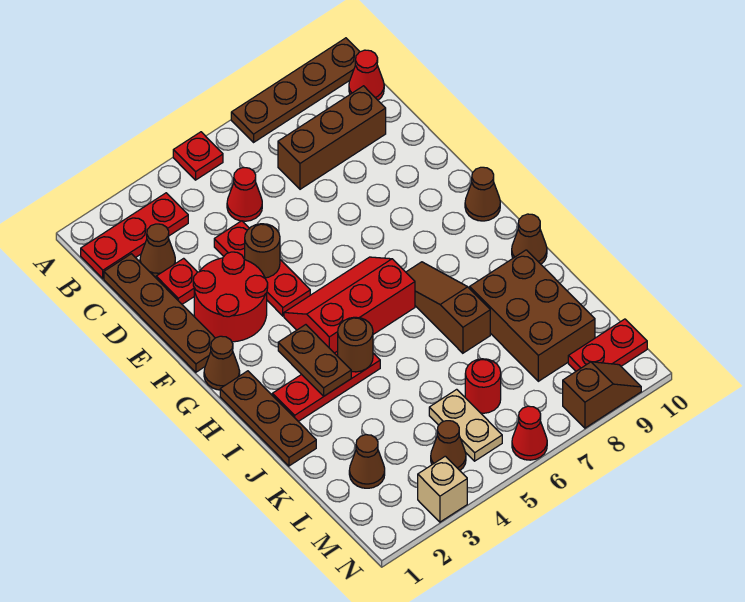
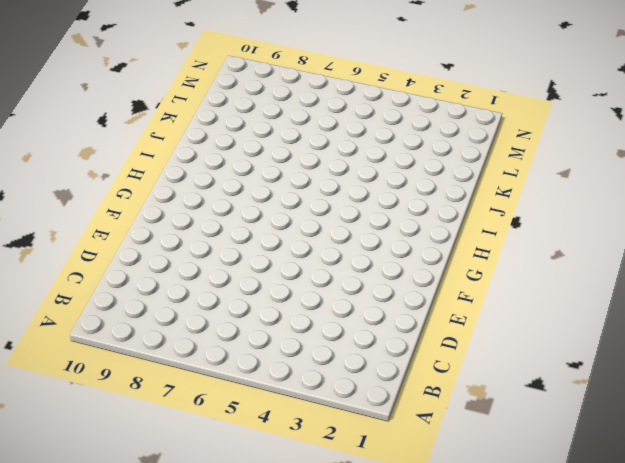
none -> red 1x1 plate [173,132,223,180]
none -> brown 1x4 plate [231,38,360,142]
none -> red 1x3 plate [81,193,188,279]
none -> red 1x1 cone [349,50,384,100]

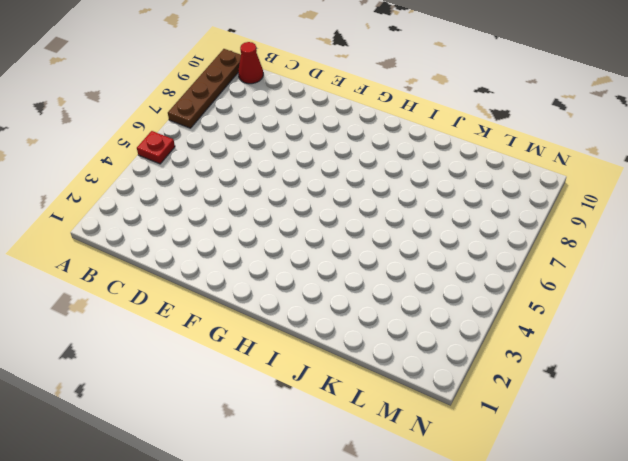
none -> red 1x3 plate [81,193,188,279]
none -> brown 1x4 plate [104,254,215,372]
none -> brown 1x1 cone [140,224,175,277]
none -> red 1x1 cone [227,168,262,221]

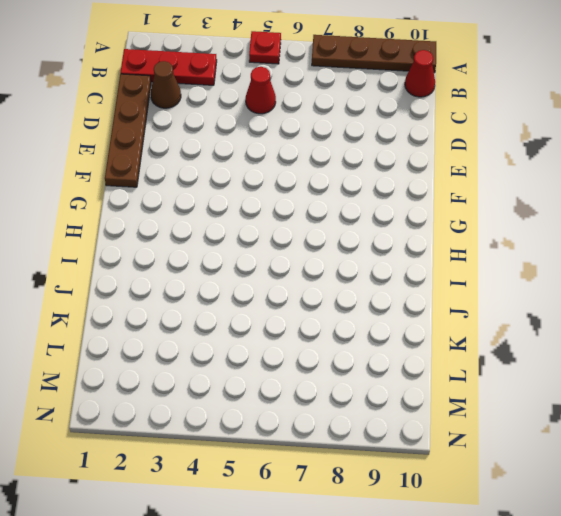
none -> brown 1x3 brick [278,86,386,189]
none -> red 1x1 plate [156,258,198,304]
none -> red 1x3 plate [214,221,310,316]
none -> red 2x2 round brick [193,252,268,342]

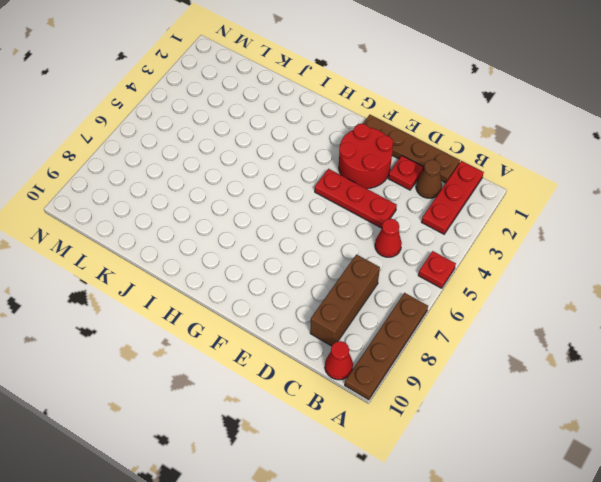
none -> brown 1x1 cone [204,336,240,390]
none -> red 2x3 slope [284,257,415,353]
none -> brown 1x1 cone [465,167,500,221]
none -> brown 1x3 plate [220,371,316,466]

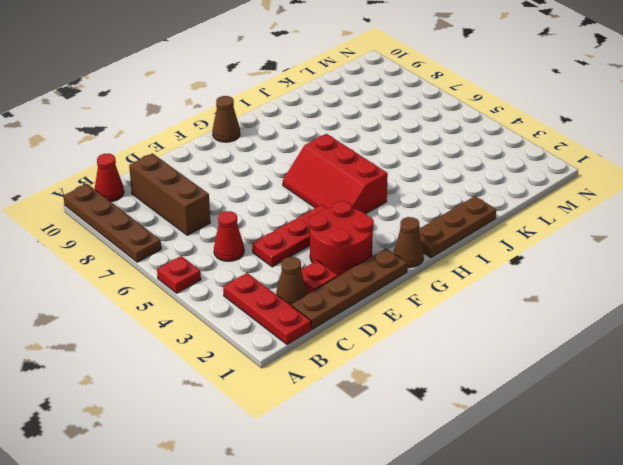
none -> brown 1x3 slope [406,262,490,353]
none -> red 1x3 plate [272,351,380,422]
none -> brown 1x1 cone [512,214,547,264]
none -> brown 2x3 brick [470,250,595,381]

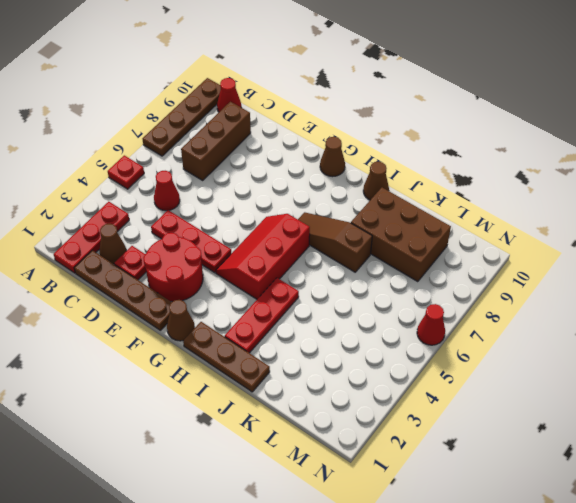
none -> brown 1x1 cone [349,435,385,488]
none -> tan 1x2 plate [429,389,502,461]
none -> red 1x1 round brick [465,359,501,413]
none -> brown 1x1 cone [431,421,466,470]

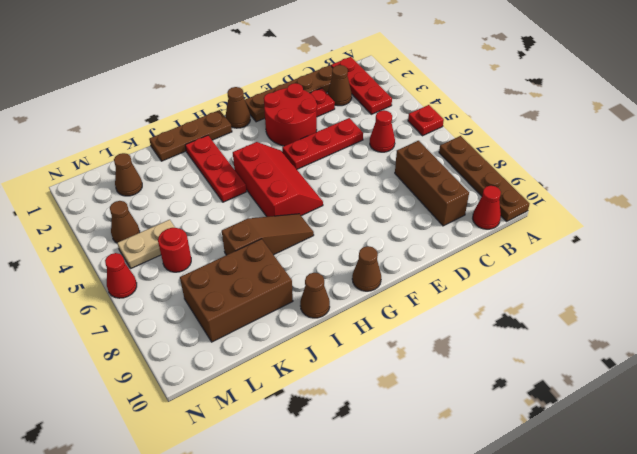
none -> red 1x2 plate [568,319,647,371]
none -> tan 1x1 brick [418,456,467,522]
none -> brown 1x2 slope [563,362,641,428]
none -> brown 1x1 round brick [245,224,280,278]

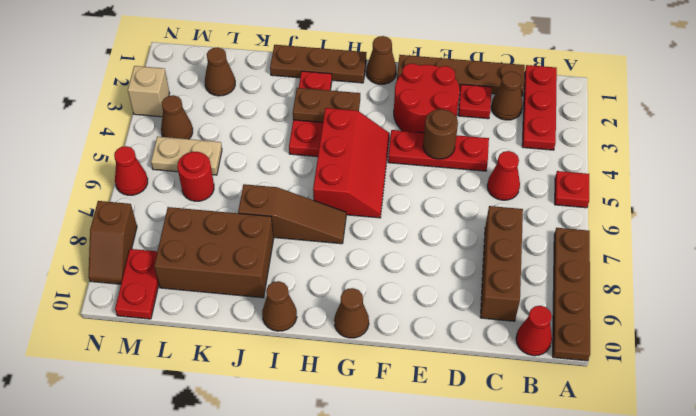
none -> brown 1x1 round brick [338,317,373,372]

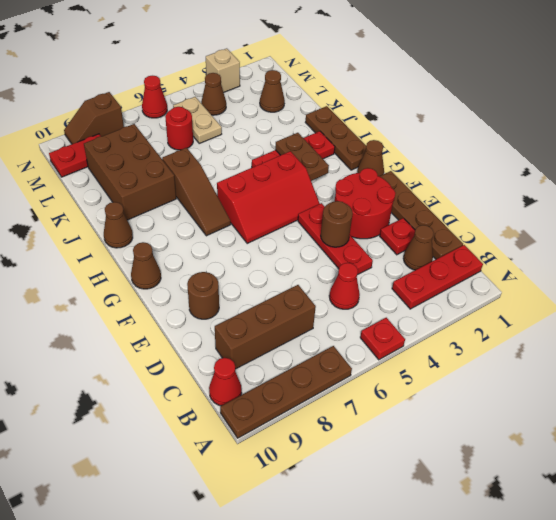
brown 1x1 round brick [187,272,219,319] -> brown 1x1 round brick moved to [338,317,373,372]

